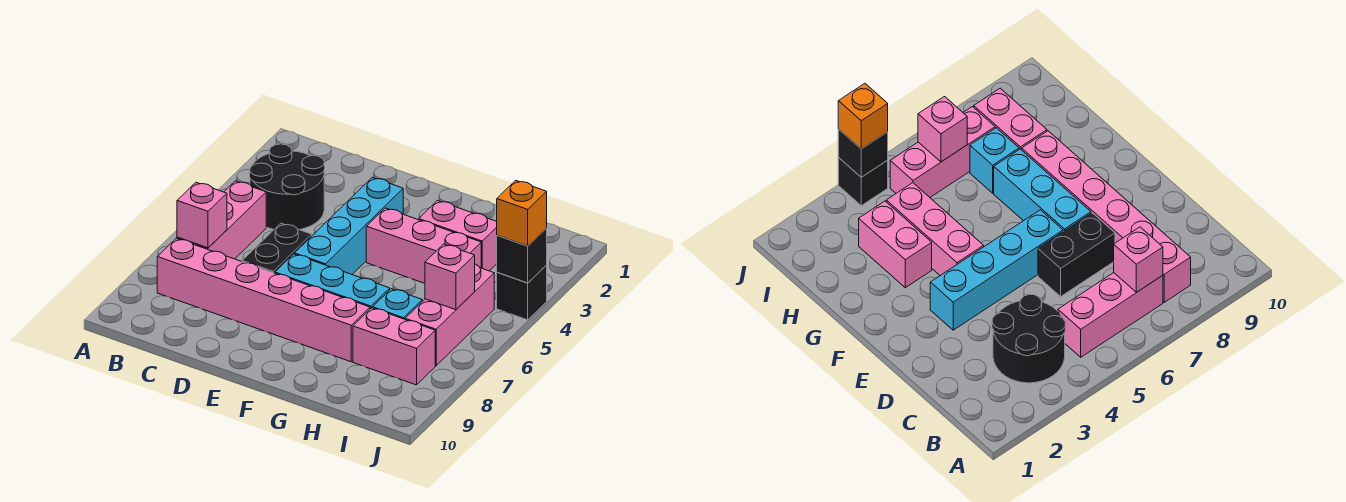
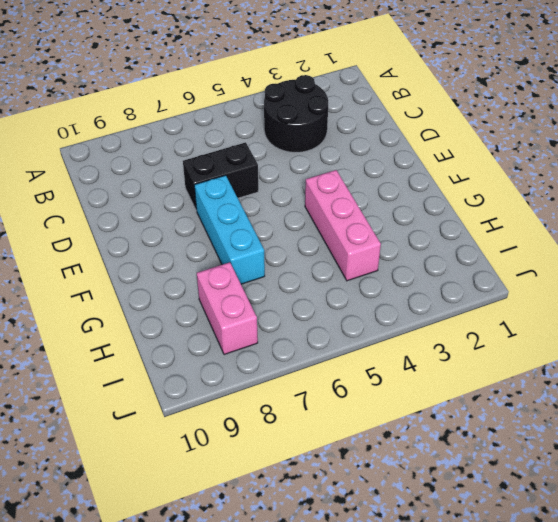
none -> pink 1x3 brick [177,181,266,259]
none -> pink 1x6 brick [157,238,370,362]
none -> cyan 1x4 brick [295,177,403,274]

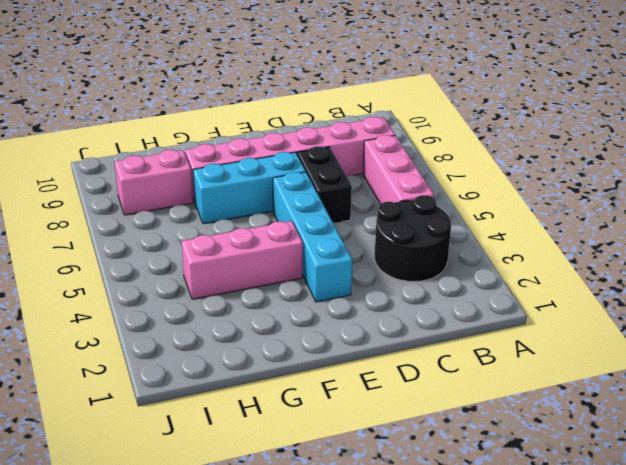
none -> pink 1x2 brick [419,201,497,271]
none -> cyan 1x1 brick [373,289,422,319]
none -> pink 1x3 brick [405,264,494,366]

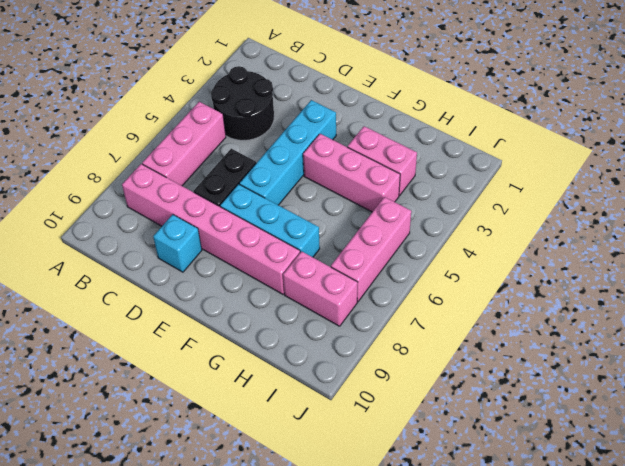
cyan 1x1 brick [153,214,202,272] -> cyan 1x1 brick moved to [373,289,422,319]
none -> black 1x1 brick [497,266,547,320]
none -> pink 1x1 brick [177,182,227,248]
none -> pink 1x1 brick [425,244,475,310]

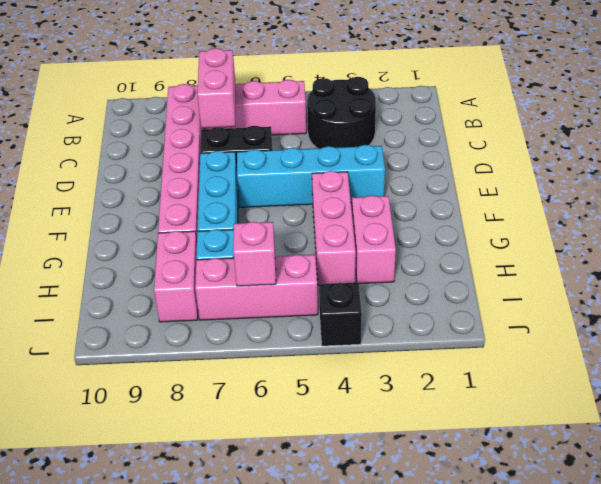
pink 1x2 brick [197,48,235,128] -> pink 1x1 brick [177,182,227,248]
none -> black 1x1 brick [497,229,547,283]
none -> orange 1x1 brick [497,180,547,246]

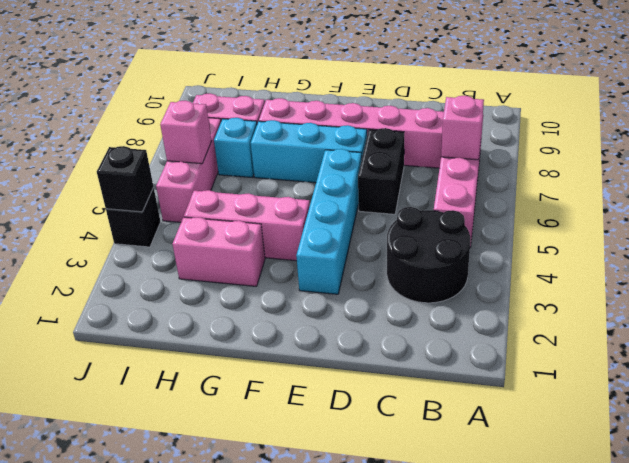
none -> orange 1x1 brick [497,180,547,246]

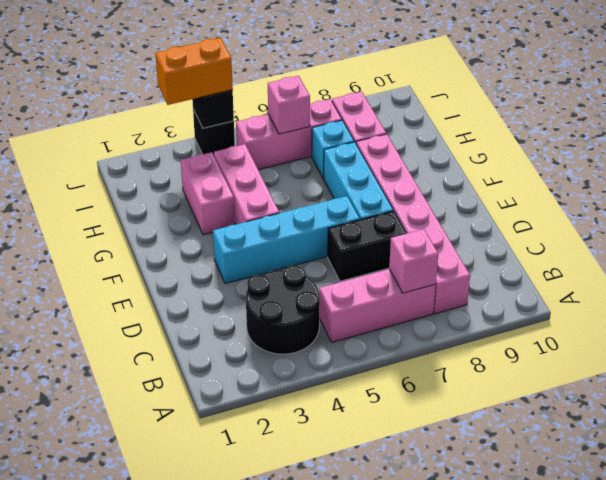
orange 1x2 brick [155,38,233,105] -> orange 1x1 brick [497,180,547,246]

